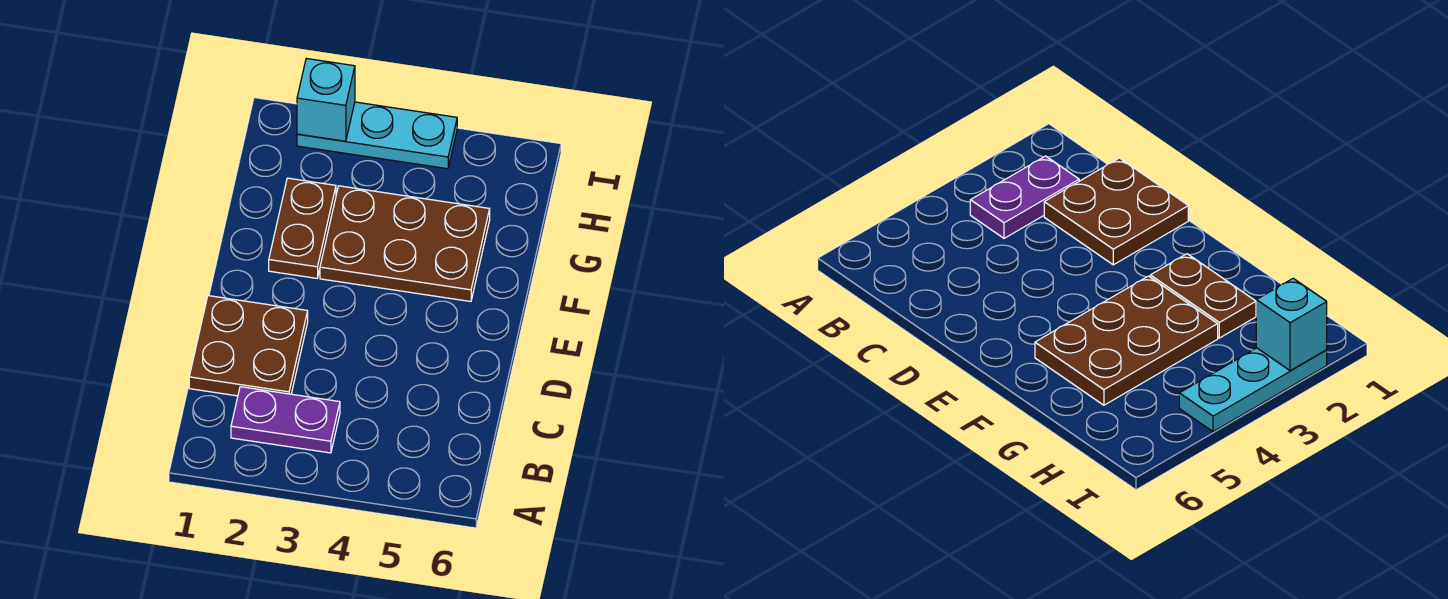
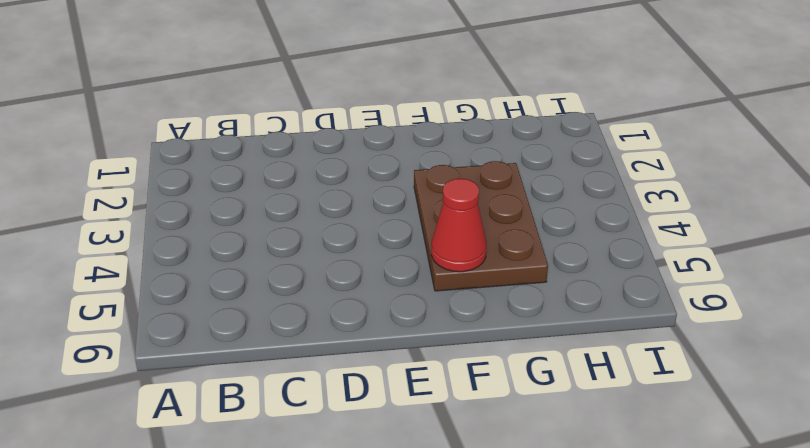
red 1x1 cone [431,179,486,272] -> none
none -> purple 1x2 plate [231,387,340,453]
none -> brown 2x2 plate [189,296,308,396]

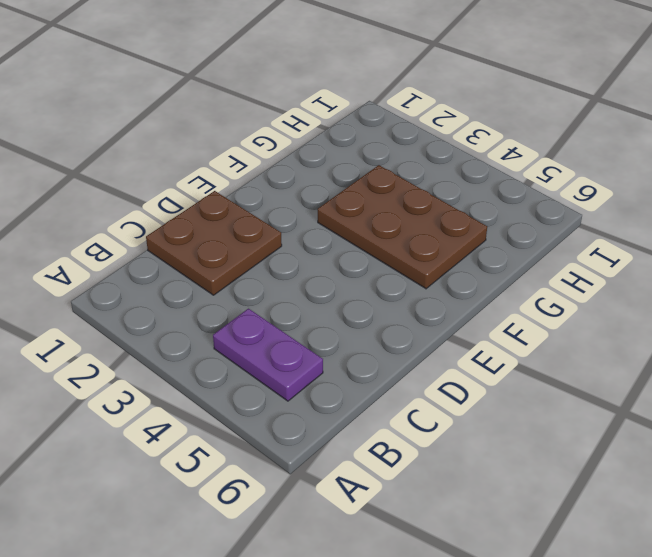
purple 1x2 plate [213,309,323,401] -> purple 1x2 plate moved to [231,387,340,453]
none -> brown 1x2 plate [269,178,336,278]
none -> cyan 1x3 plate [297,102,457,169]

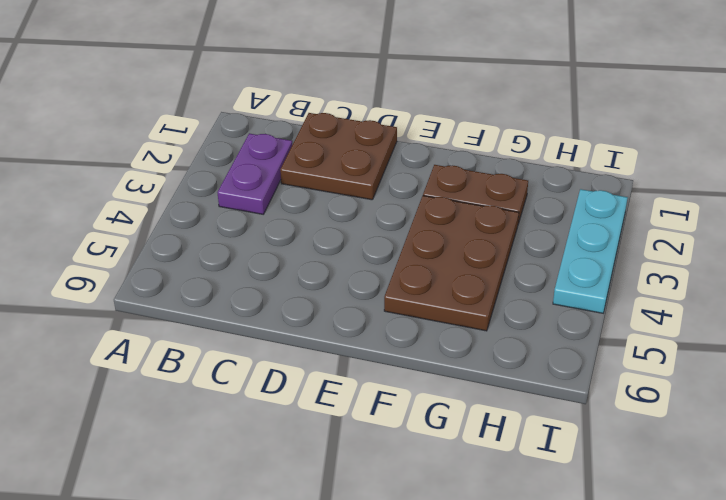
none -> cyan 1x1 brick [297,58,355,141]

